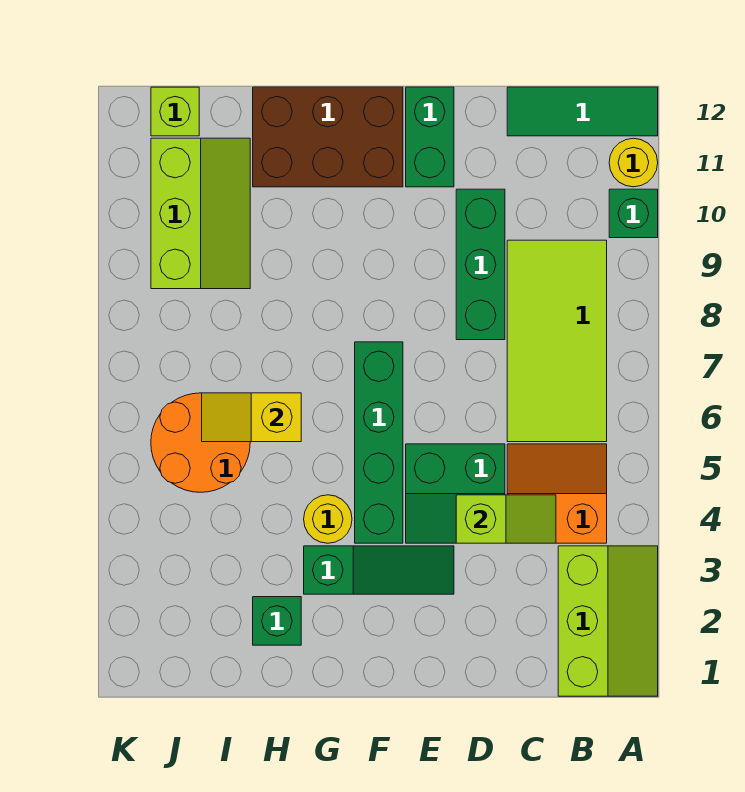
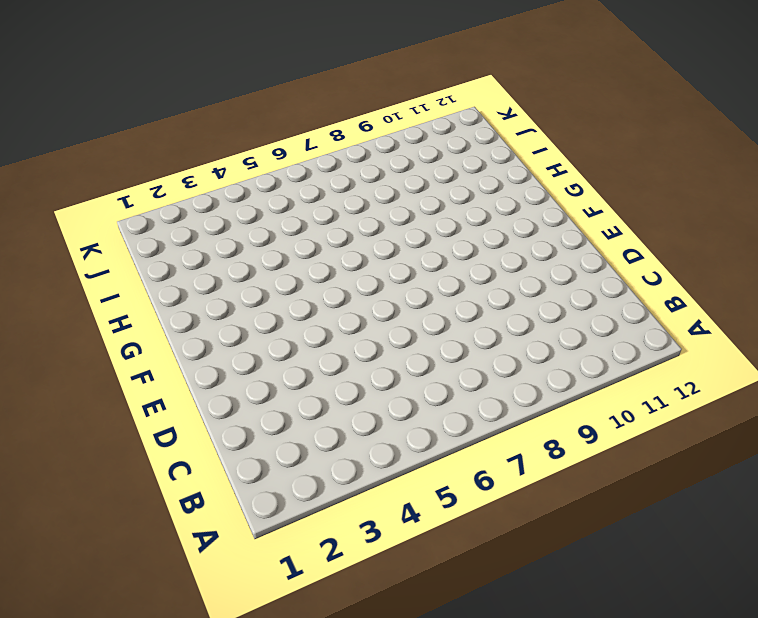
none -> lime 2x3 slope [558,546,658,696]
none -> green 1x1 brick [609,189,658,238]
none -> yellow 1x1 round brick [609,138,658,187]

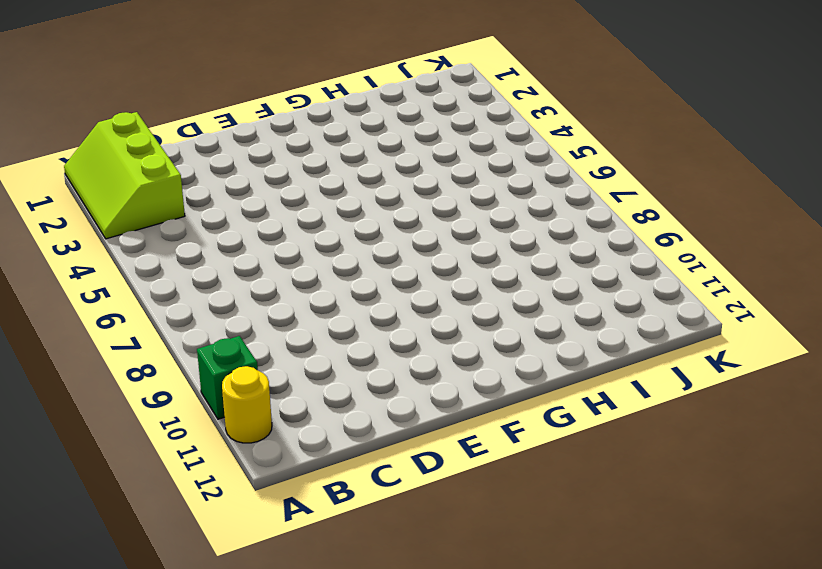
none -> green 1x3 tile [507,87,658,136]
none -> orange 2x2 slope [507,444,607,543]
none -> lime 2x4 tile [507,240,607,442]

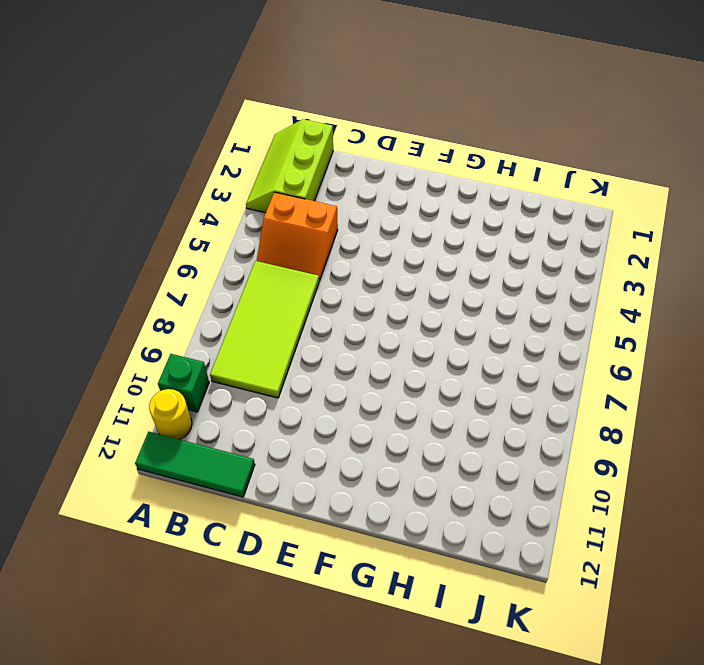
none -> green 2x2 slope [406,444,505,543]
none -> green 1x3 brick [456,189,505,340]
none -> green 1x3 slope [304,546,454,594]

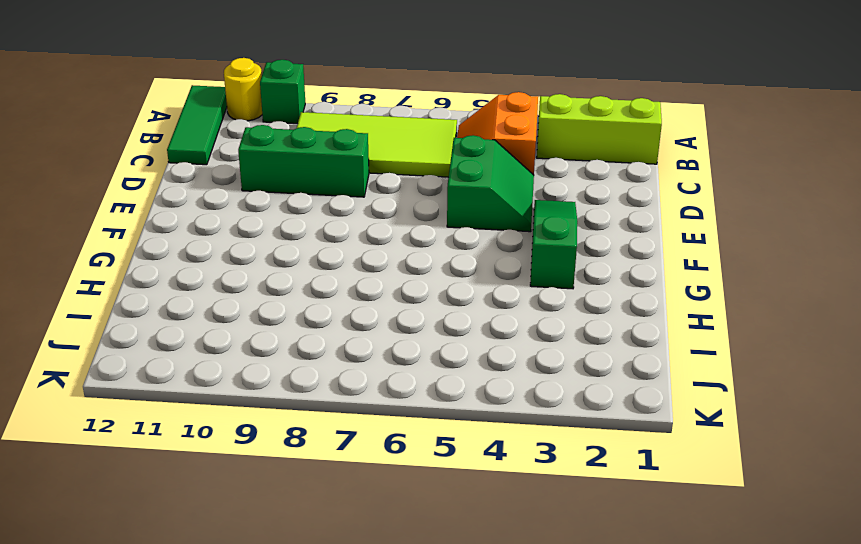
none -> green 1x2 brick [406,87,454,187]
none -> green 1x4 brick [355,342,403,543]
none -> brown 2x3 brick [253,87,403,187]

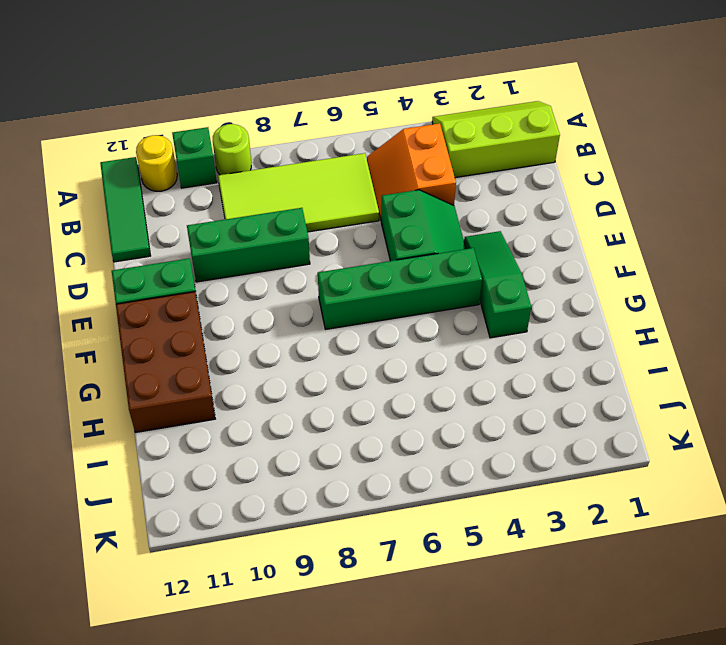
lime 1x1 round brick [213,124,251,175] -> none
none -> yellow 1x1 round brick [304,495,352,543]
none -> green 1x1 brick [253,597,301,645]
none -> orange 2x2 round brick [151,393,250,492]

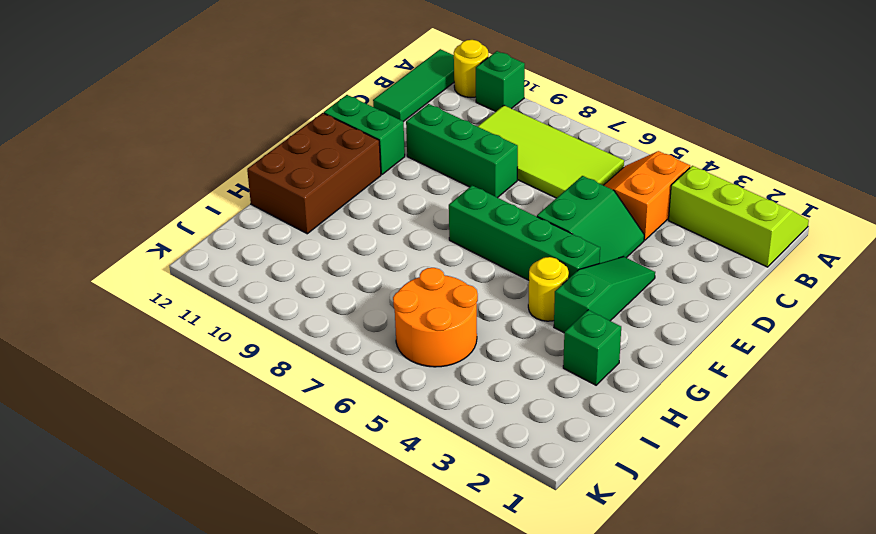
none -> lime 2x3 slope [151,138,250,289]
none -> lime 1x1 brick [151,87,199,136]
none -> lime 1x2 slope [456,495,556,543]

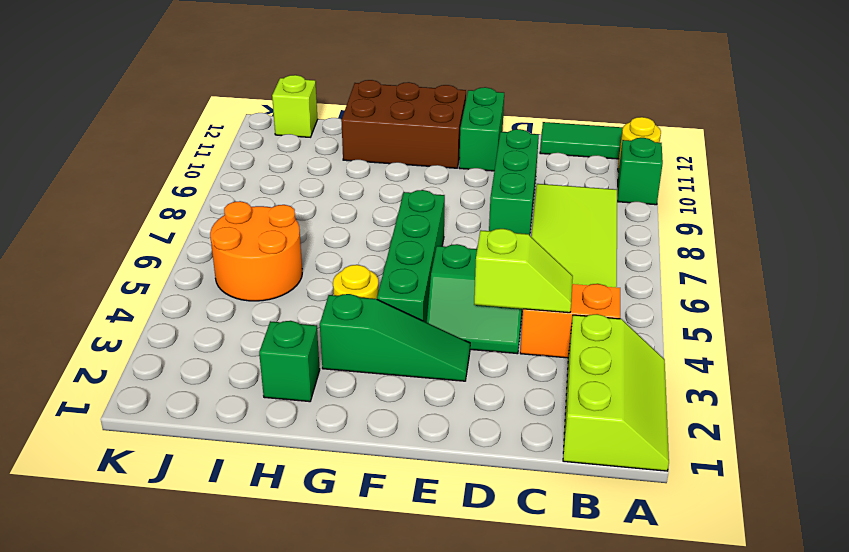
none -> lime 2x3 slope [151,138,250,289]
none -> yellow 1x2 slope [202,393,301,442]

